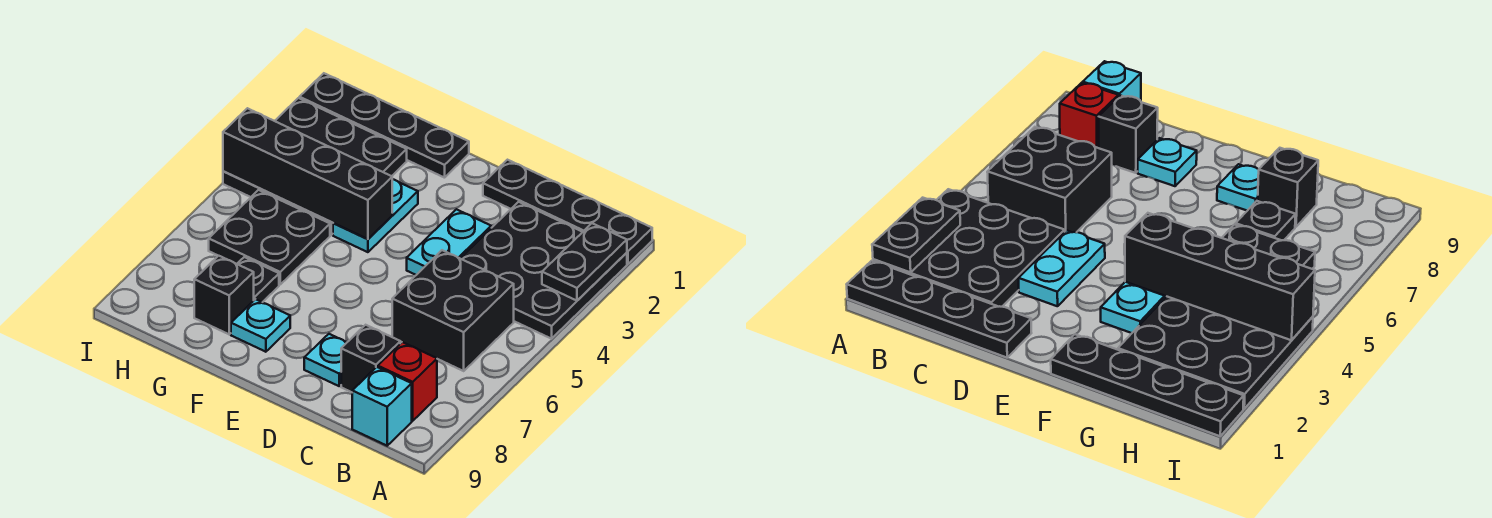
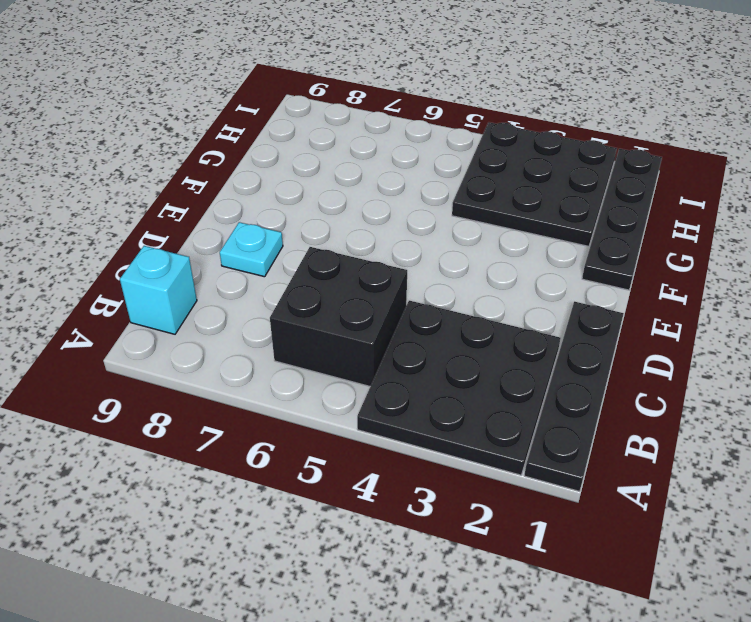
none -> red 1x1 brick [378,342,437,421]
none -> black 1x1 brick [341,325,400,392]
none -> cyan 1x2 plate [407,209,491,275]

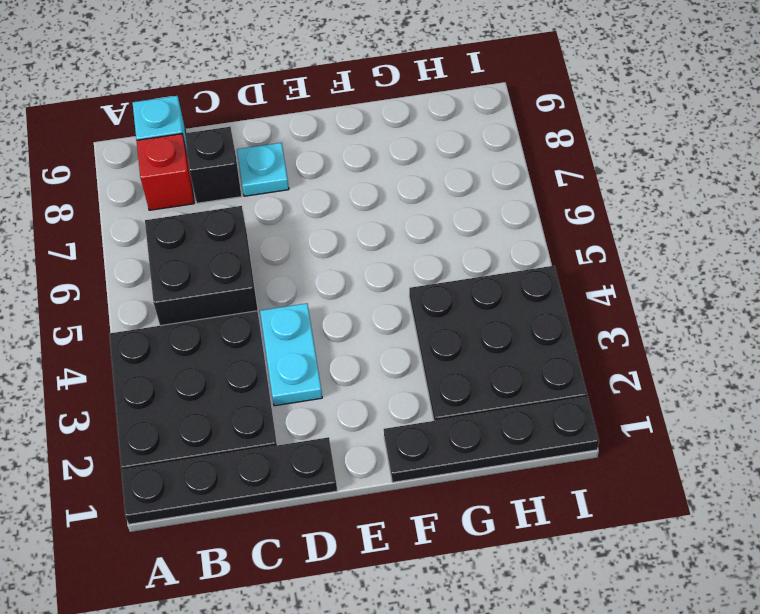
none -> cyan 1x2 plate [333,179,418,252]
none -> cyan 1x1 plate [231,299,290,352]
none -> black 2x2 plate [209,190,330,285]

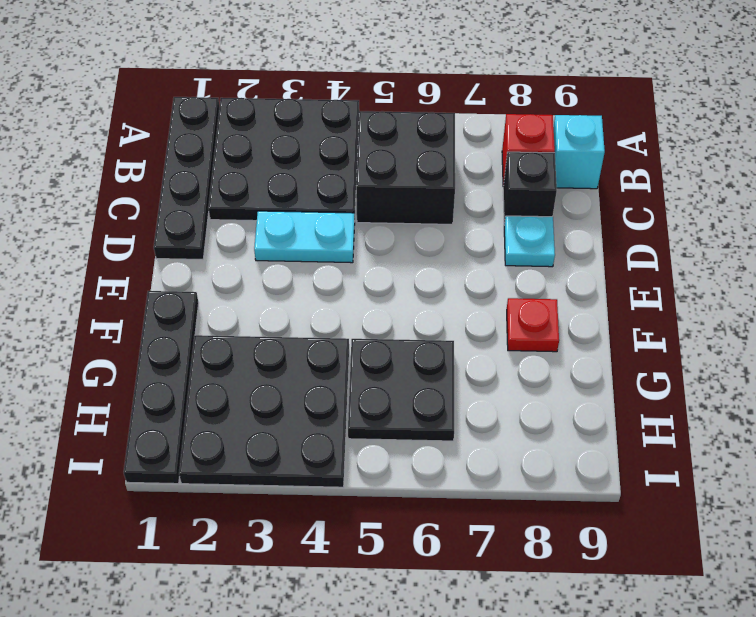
red 1x1 plate [507,298,559,352] -> cyan 1x1 plate [231,299,290,352]
none -> cyan 1x2 plate [333,179,418,252]
none -> black 1x1 plate [237,257,279,302]
none -> black 1x1 brick [194,256,254,334]

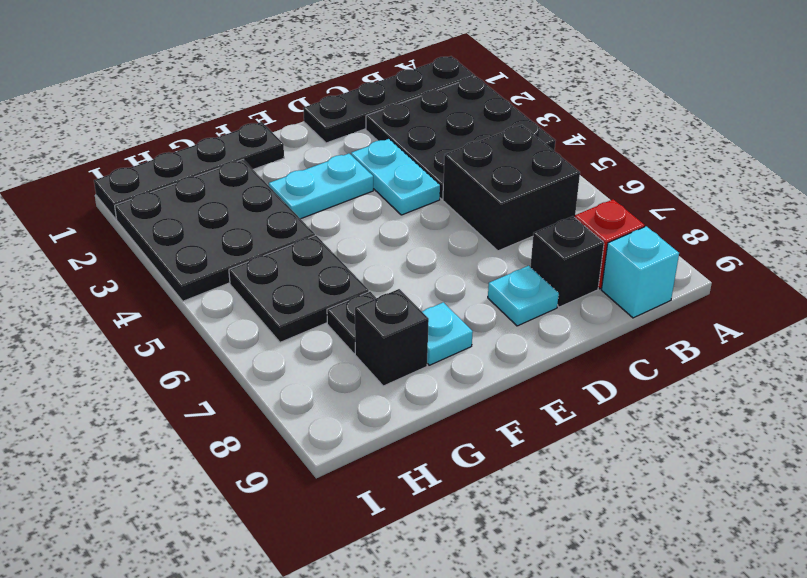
cyan 1x2 plate [269,154,373,219] -> cyan 1x2 plate turned to [333,179,418,252]
none -> black 1x2 plate [542,223,627,301]
none -> black 1x4 brick [223,108,392,239]

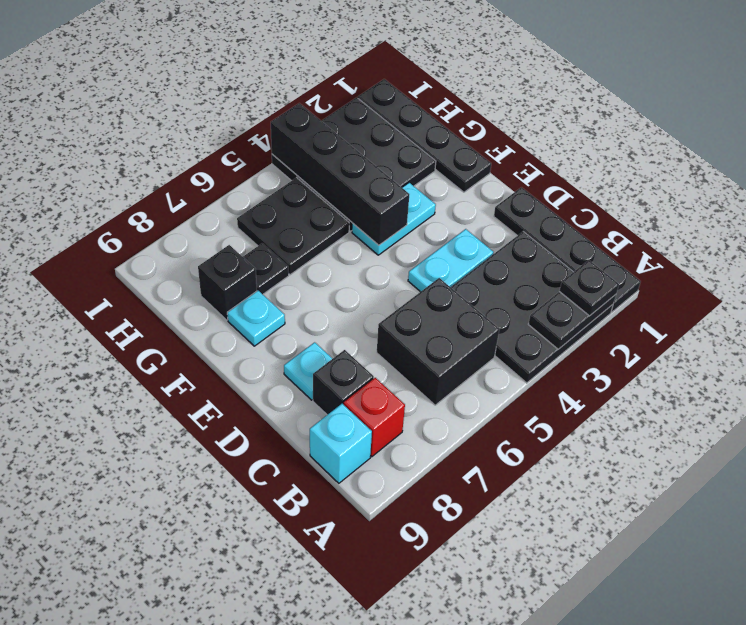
black 1x1 plate [559,260,619,316] -> none

